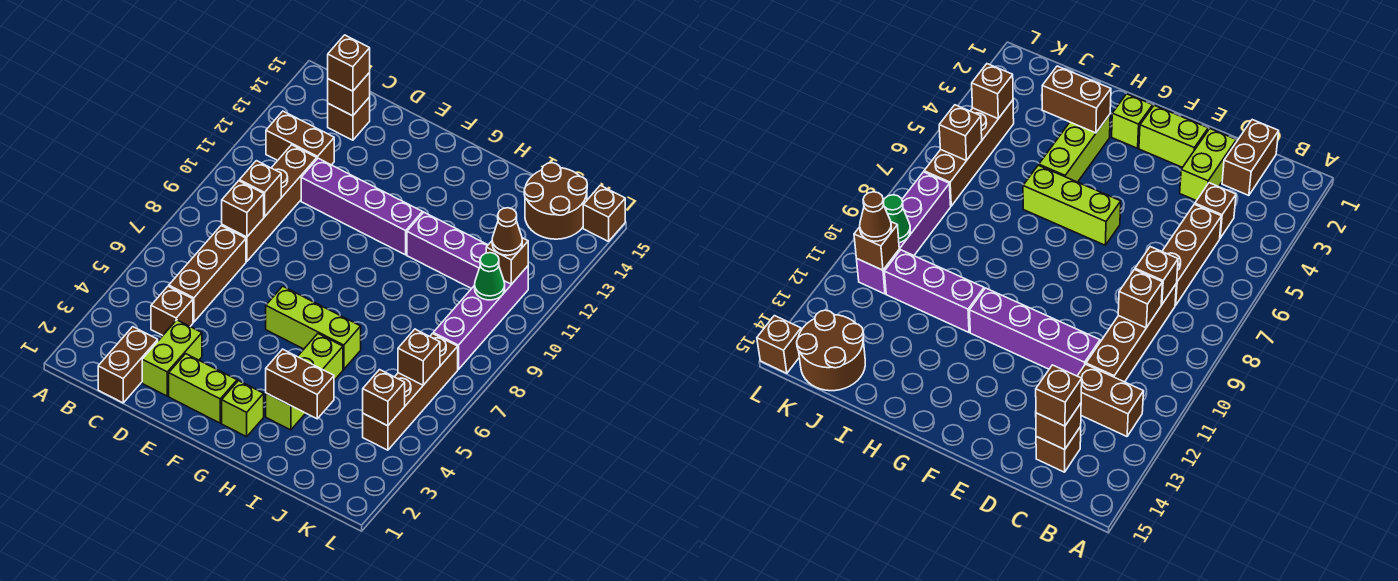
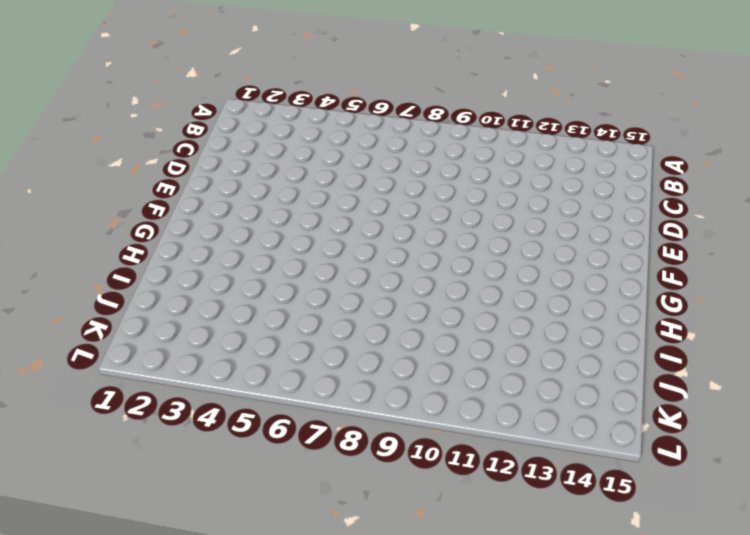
none -> brown 1x2 brick [266,111,334,165]
none -> brown 1x2 brick [98,327,158,403]
none -> brown 1x1 brick [151,286,193,335]

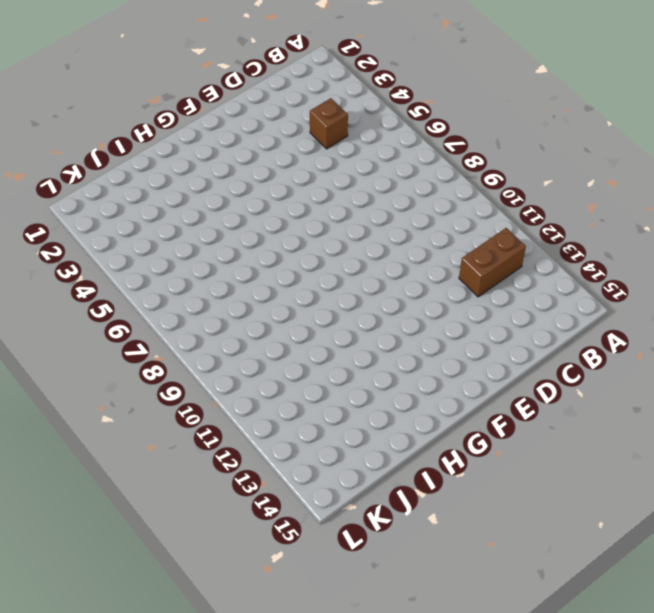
none -> brown 1x2 brick [98,327,158,403]
none -> brown 1x3 brick [169,226,246,322]
none -> brown 1x4 brick [222,145,317,262]

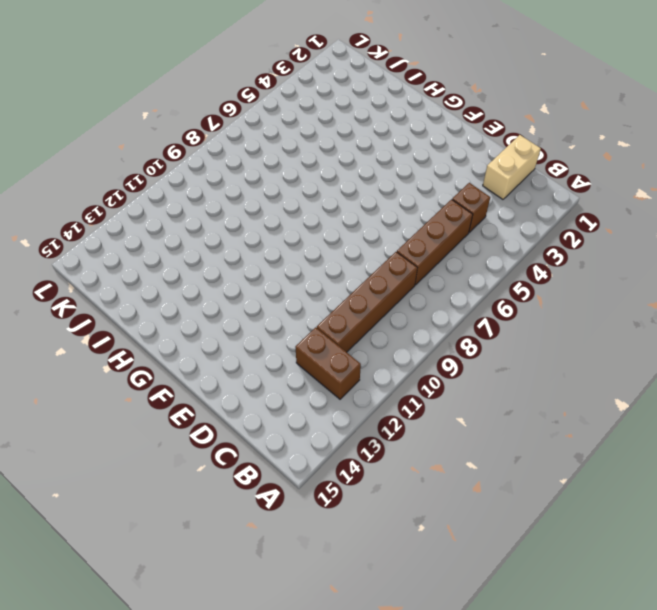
tan 1x2 brick [483,135,541,199] -> brown 1x2 brick [98,327,158,403]
none -> brown 1x1 brick [328,97,370,140]
none -> lime 1x2 brick [142,320,202,396]
none -> purple 1x4 brick [301,158,423,255]

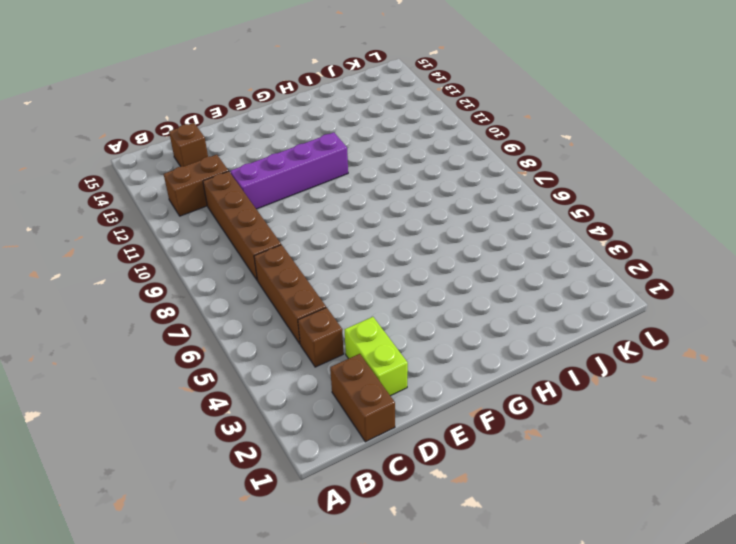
none -> lime 1x2 brick [169,354,237,423]
none -> lime 1x3 brick [266,286,361,369]
none -> lime 1x1 brick [222,381,264,437]

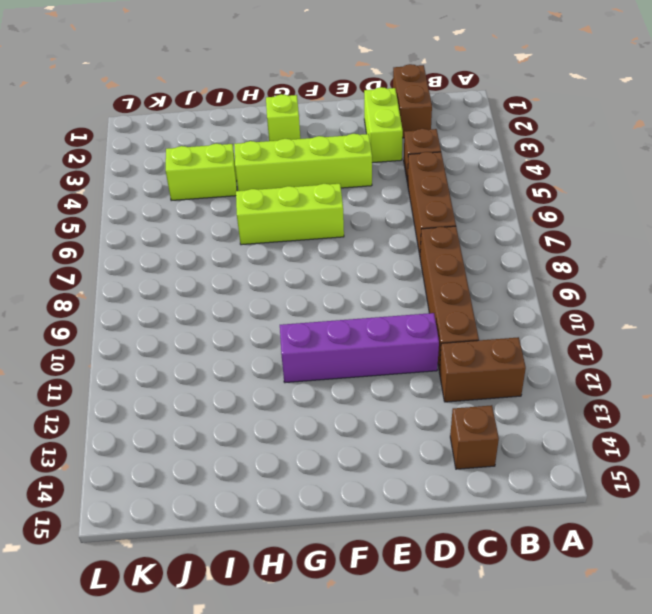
lime 1x4 brick [234,134,372,191] -> lime 1x3 brick [266,334,343,430]
lime 1x2 brick [166,144,237,201] -> lime 1x2 brick moved to [169,354,237,423]
none -> purple 1x3 brick [407,212,488,289]
none -> brown 2x2 round brick [524,163,587,239]
none -> brown 1x4 brick [363,334,458,450]

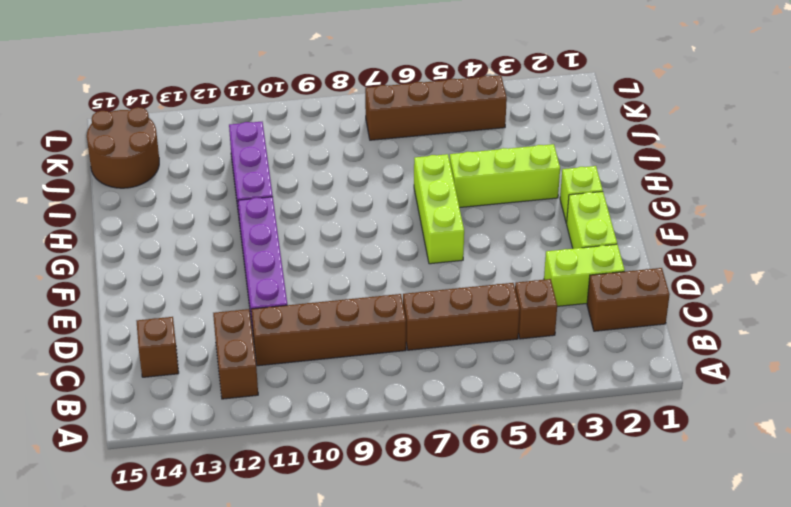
none -> purple 1x4 brick [433,266,528,369]
none -> brown 1x1 brick [583,185,625,242]
none -> brown 1x1 brick [222,181,264,237]

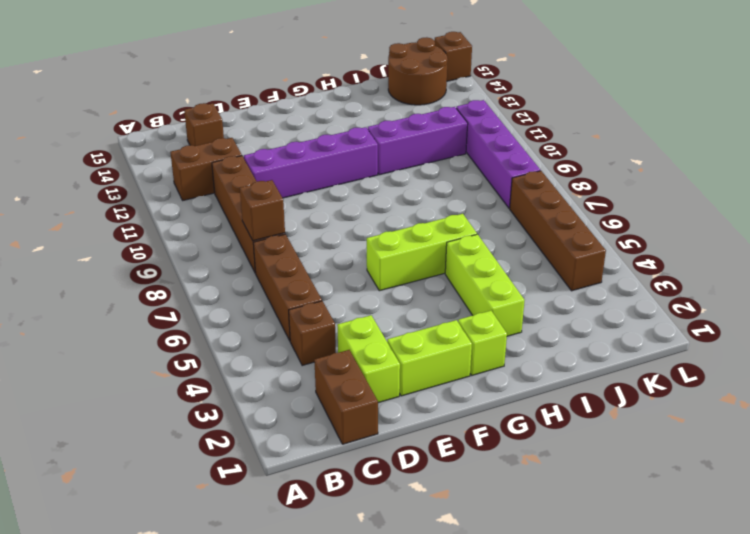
none -> brown 1x1 brick [239,161,281,217]
none -> brown 1x1 brick [328,73,370,116]
none -> brown 1x2 brick [266,349,334,419]

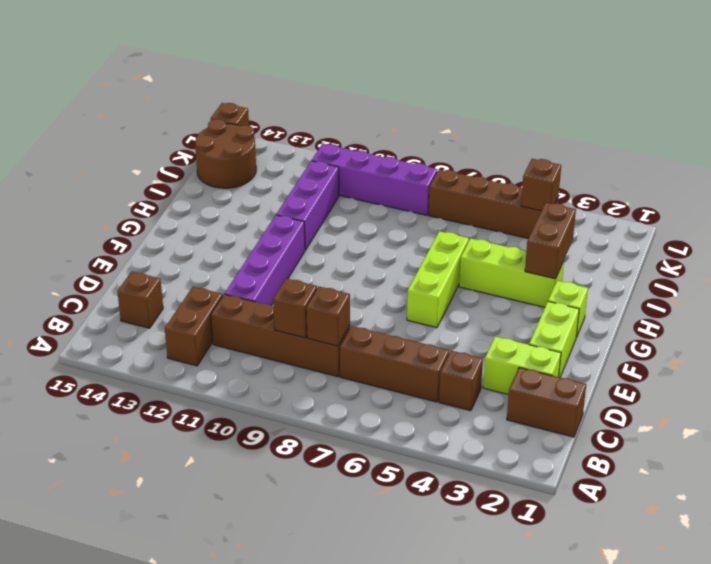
none -> brown 1x1 brick [328,73,370,116]
none -> brown 1x1 brick [398,329,440,385]
none -> green 1x1 cone [475,253,505,300]

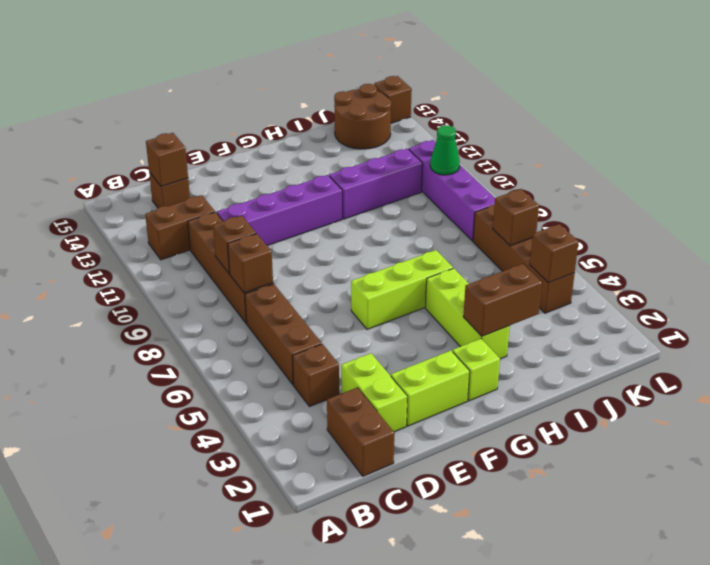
none -> brown 1x1 brick [486,238,528,284]
none -> brown 1x1 brick [328,35,370,91]
none -> brown 1x1 cone [492,208,522,255]

